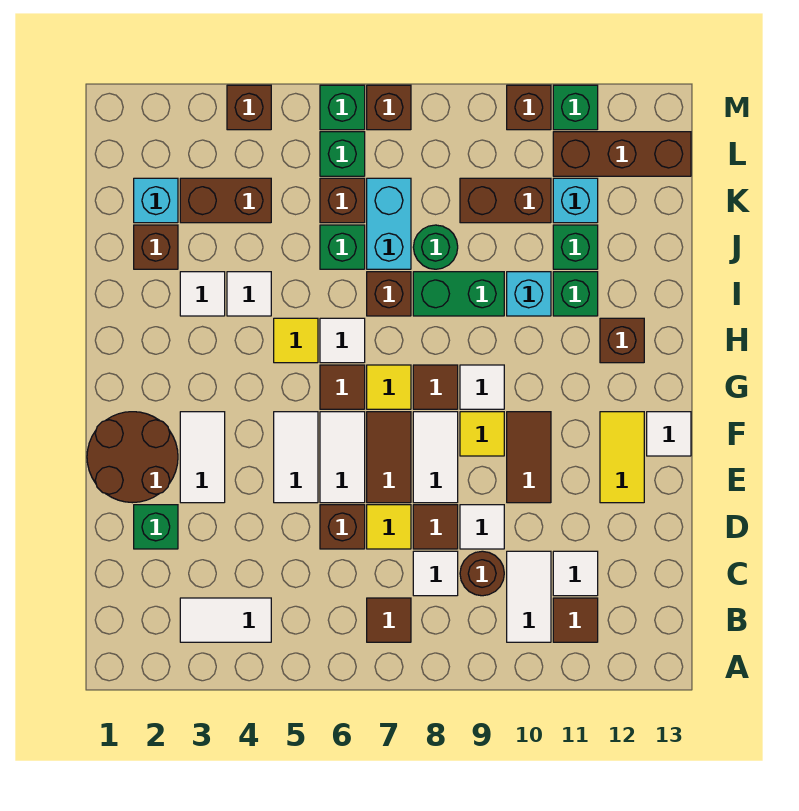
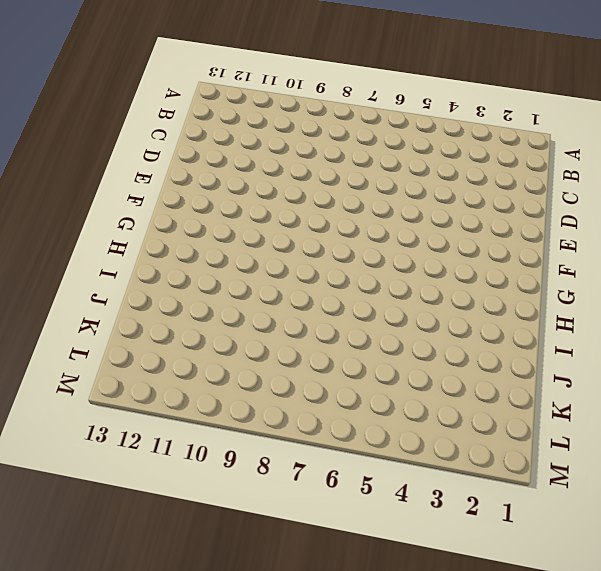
none -> white 1x2 tile [180,598,271,642]
none -> brown 1x1 tile [367,598,411,642]
none -> white 1x2 tile [507,551,551,642]
none -> brown 1x1 tile [553,598,598,642]

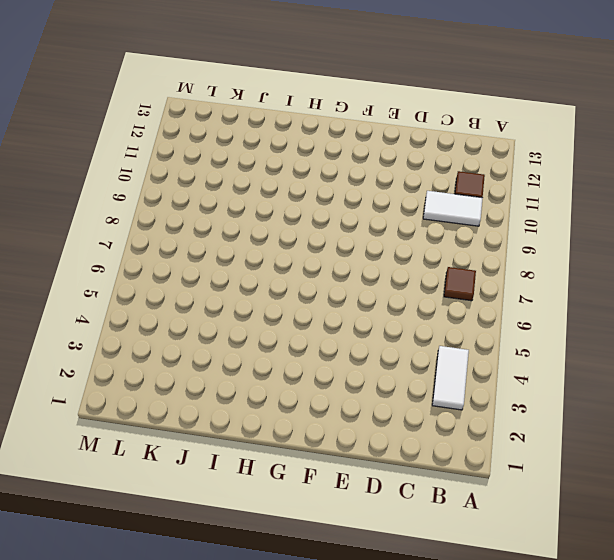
none -> white 1x1 tile [413,551,458,596]
none -> brown 1x1 round brick [460,551,504,596]
none -> white 1x1 tile [553,551,598,596]
none -> green 1x1 brick [134,505,178,549]

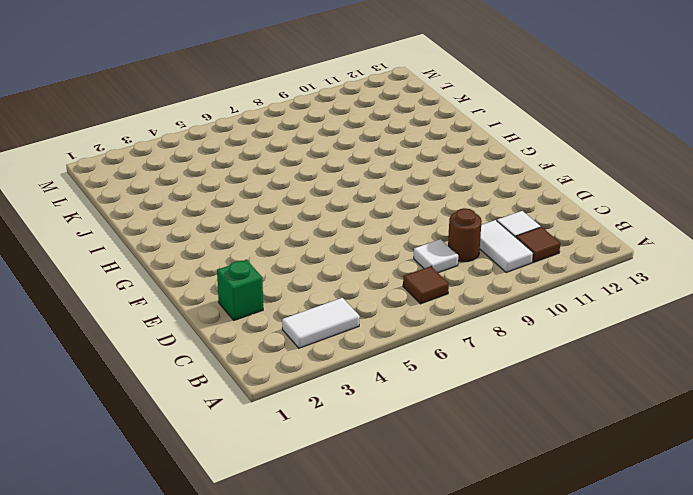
none -> brown 1x1 brick [320,505,365,549]
none -> yellow 1x1 tile [367,505,411,549]
none -> brown 1x1 tile [413,505,458,549]
none -> white 1x1 tile [460,505,504,549]

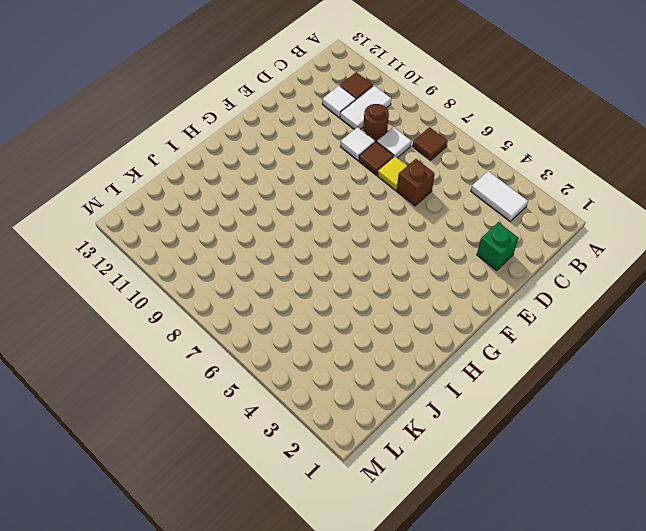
none -> brown 2x2 round brick [87,412,178,503]
none -> white 1x2 tile [180,412,225,503]
none -> white 1x2 tile [274,412,318,503]
none -> white 1x2 tile [320,412,365,503]

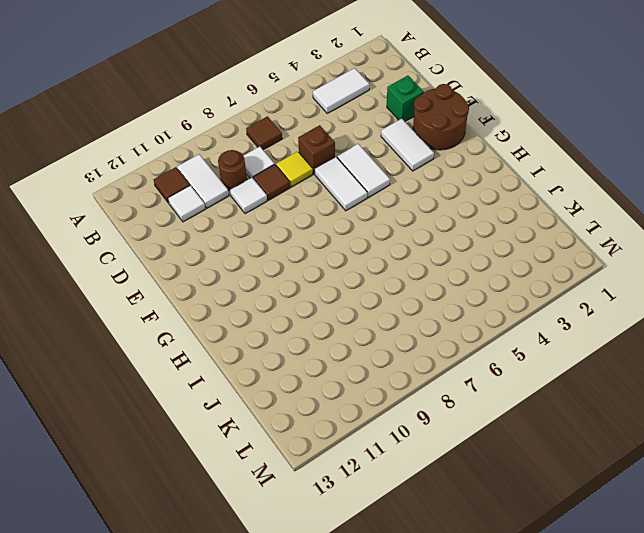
none -> brown 1x2 tile [367,412,411,503]
none -> white 1x2 tile [413,412,458,503]
none -> brown 1x2 tile [507,412,551,503]
none -> yellow 1x2 tile [600,412,644,503]

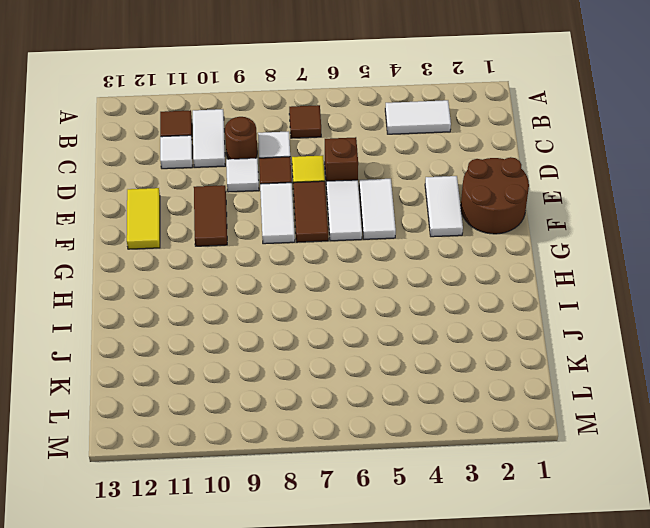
none -> green 1x1 brick [134,505,178,549]
none -> yellow 1x1 tile [460,412,504,456]
none -> white 1x1 tile [647,412,691,456]
none -> brown 1x1 tile [320,365,365,409]

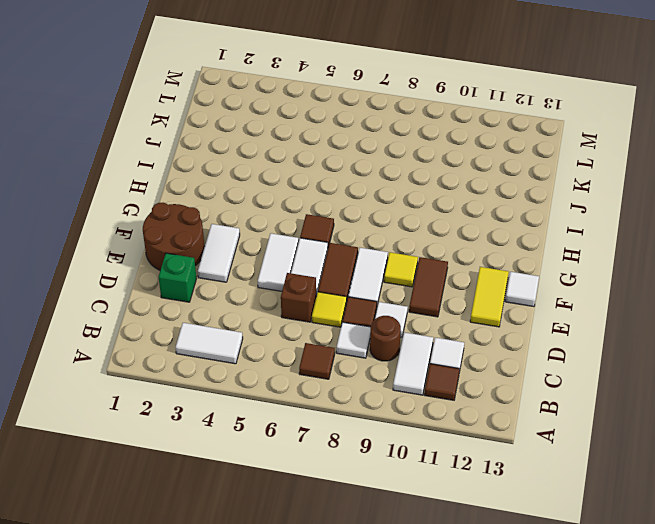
none -> yellow 1x1 tile [367,365,411,409]
none -> brown 1x1 tile [413,365,458,409]
none -> white 1x1 tile [460,365,504,409]
none -> yellow 1x1 tile [274,318,318,363]

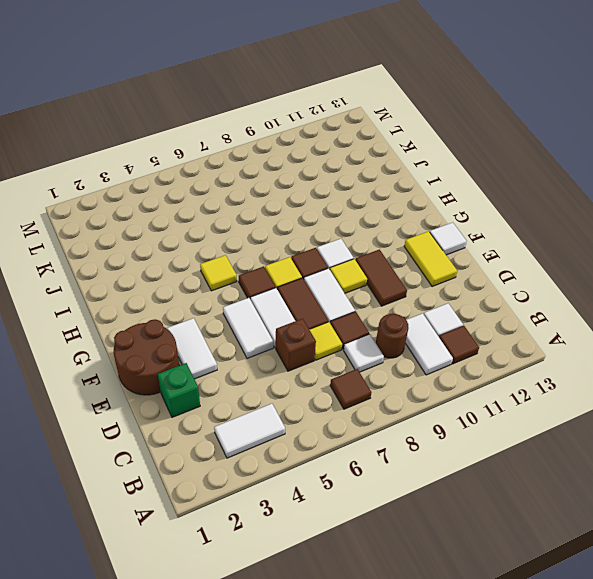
none -> white 1x1 tile [460,505,504,549]
none -> white 1x1 tile [320,318,365,363]
none -> brown 1x1 brick [600,318,644,363]
none -> white 1x1 tile [180,272,225,316]

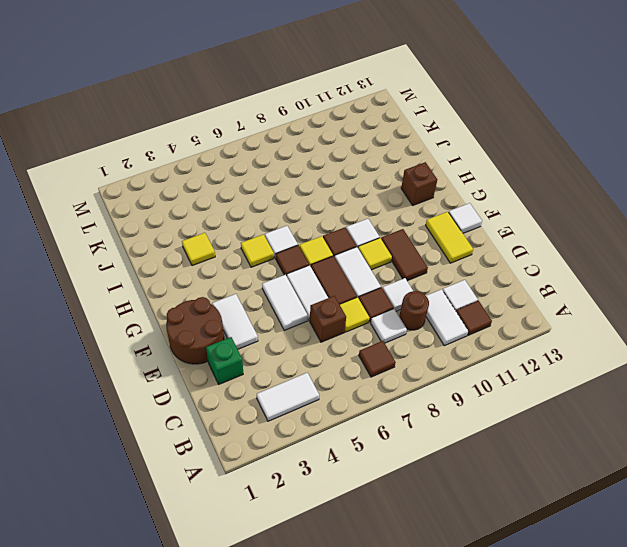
yellow 1x1 tile [182,233,215,266] -> white 1x1 tile [180,272,225,316]
none -> white 1x1 tile [227,272,271,316]
none -> brown 1x1 brick [367,272,411,316]
none -> green 1x2 brick [413,272,504,316]
none -> cyan 1x1 brick [507,272,551,316]

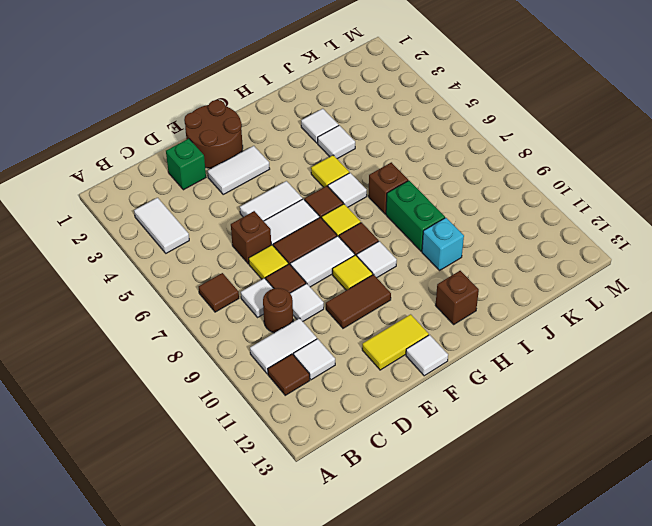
none -> green 1x1 brick [553,272,598,316]
none -> brown 1x1 brick [134,225,178,269]
none -> green 1x1 brick [320,225,365,269]
none -> cyan 1x2 brick [367,178,411,269]

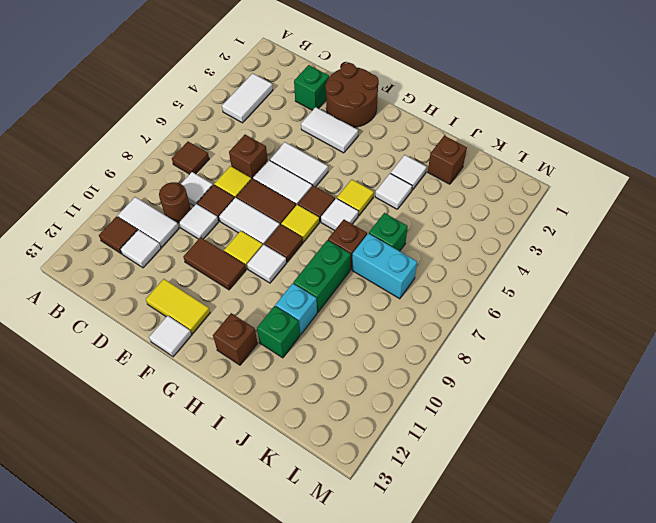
none -> green 1x1 round brick [413,225,458,269]
none -> green 1x1 brick [553,225,598,269]
none -> cyan 1x1 brick [134,178,178,223]
none -> brown 1x2 brick [180,178,271,223]

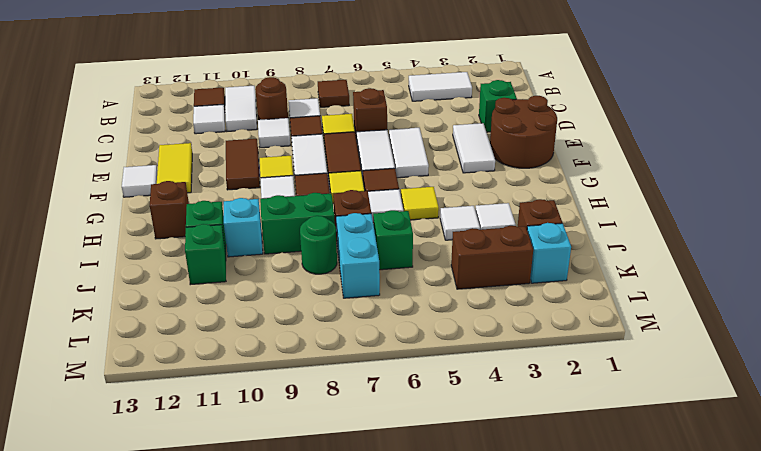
none -> brown 1x1 brick [320,178,365,223]
none -> brown 1x2 brick [460,178,551,223]
none -> cyan 1x1 brick [553,178,598,223]
none -> green 1x1 brick [320,132,365,176]

